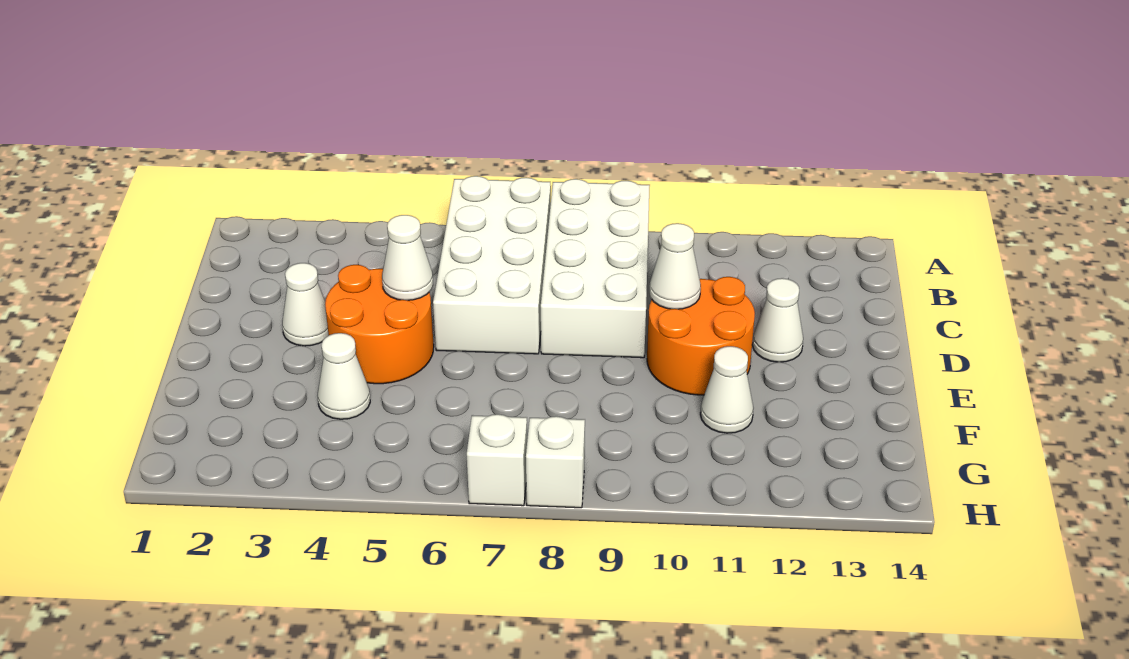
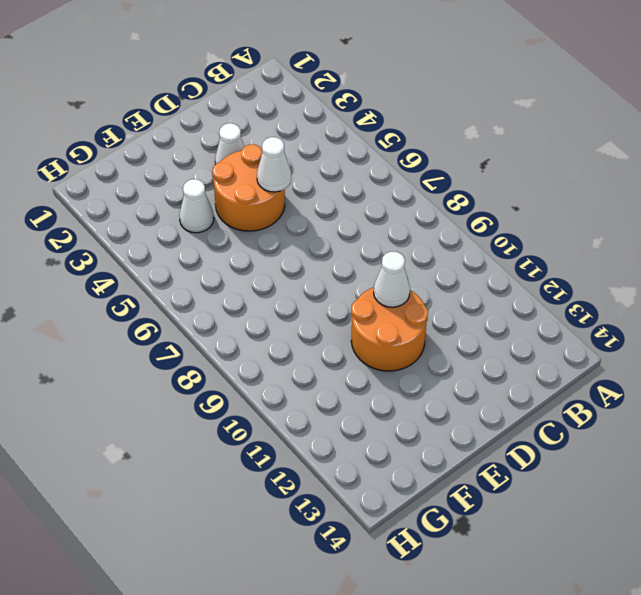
none -> white 2x4 brick [433,176,551,354]
none -> white 2x4 brick [541,179,650,358]
none -> white 1x1 cone [752,278,803,362]

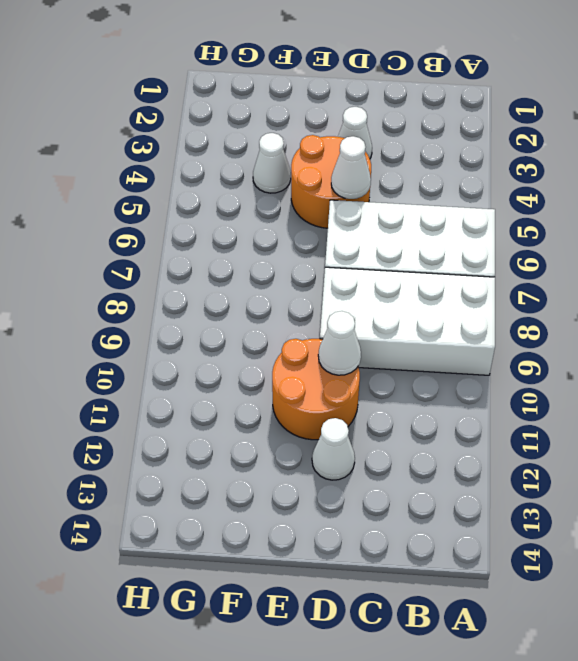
none -> white 1x1 cone [700,346,753,433]
none -> white 1x1 brick [467,414,527,506]
none -> white 1x1 brick [526,416,585,508]

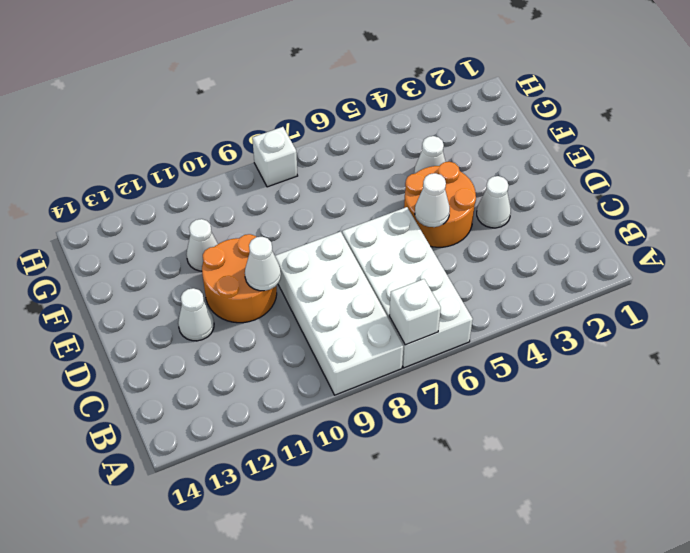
white 1x1 brick [389,279,441,345] -> white 1x1 brick moved to [467,414,527,506]

